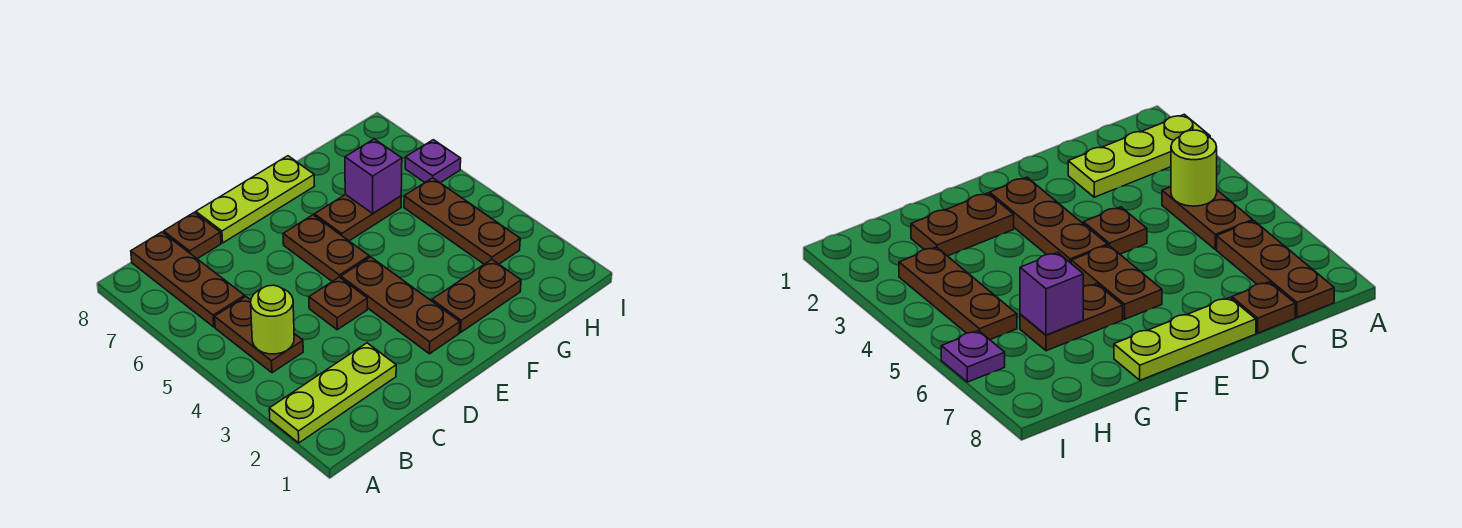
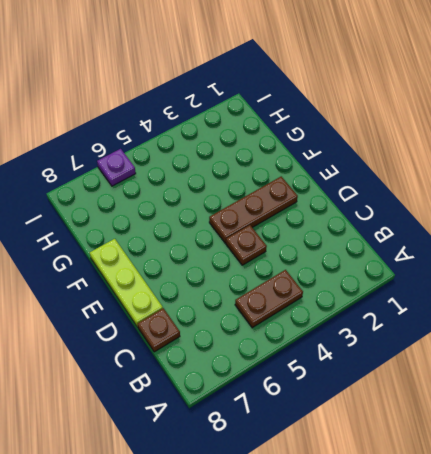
none -> lime 1x3 plate [269,343,396,443]
none -> brown 1x3 plate [131,232,245,327]
none -> brown 1x2 plate [283,215,369,281]

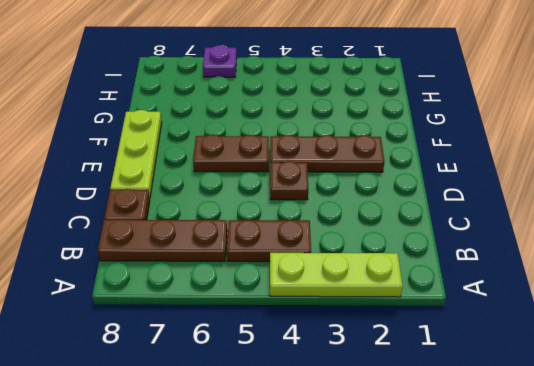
lime 1x3 plate [270,253,403,297] -> lime 1x3 plate turned to [269,343,396,443]
none -> brown 1x2 plate [432,260,521,332]
none -> brown 1x2 plate [314,194,401,241]
none -> brown 1x3 plate [404,178,520,264]

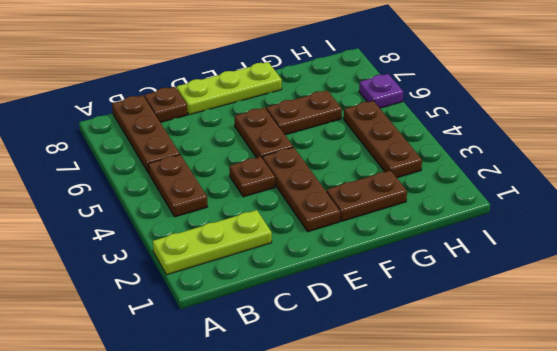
none -> lime 1x1 round brick [251,285,294,354]
none -> purple 1x1 brick [345,139,402,213]

